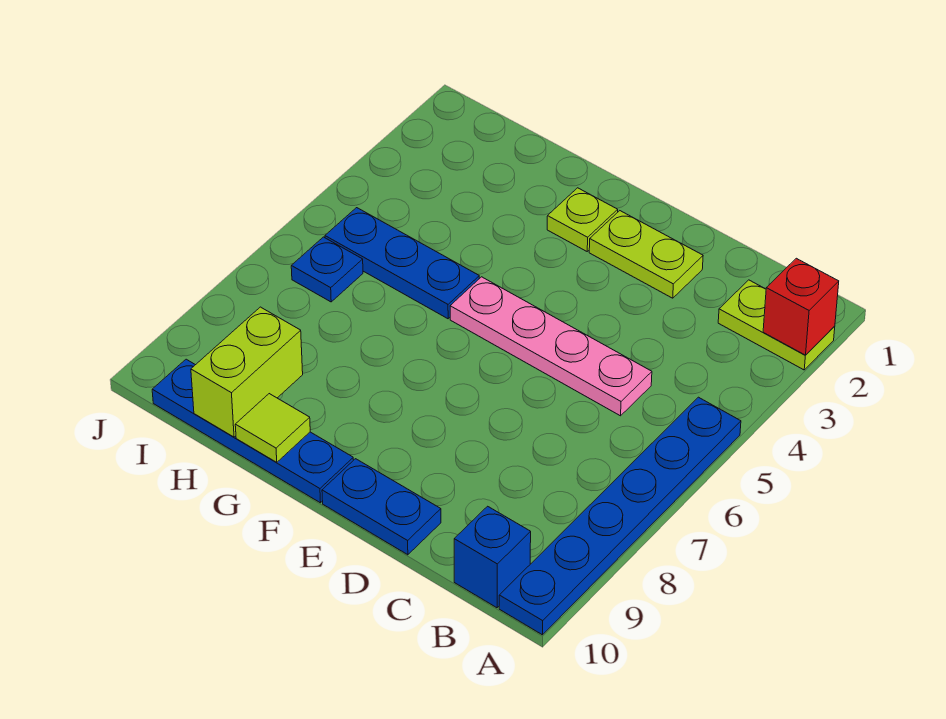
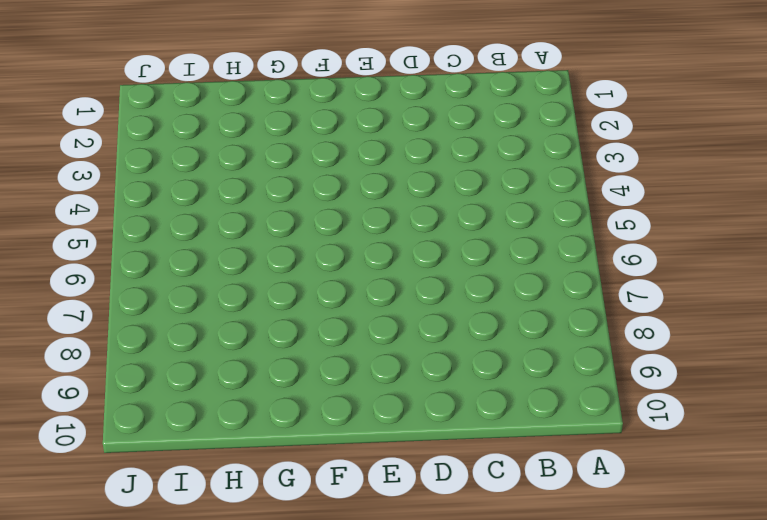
none -> lime 1x2 plate [718,280,835,370]
none -> blue 1x6 plate [499,397,741,635]
none -> blue 1x1 brick [454,506,531,608]

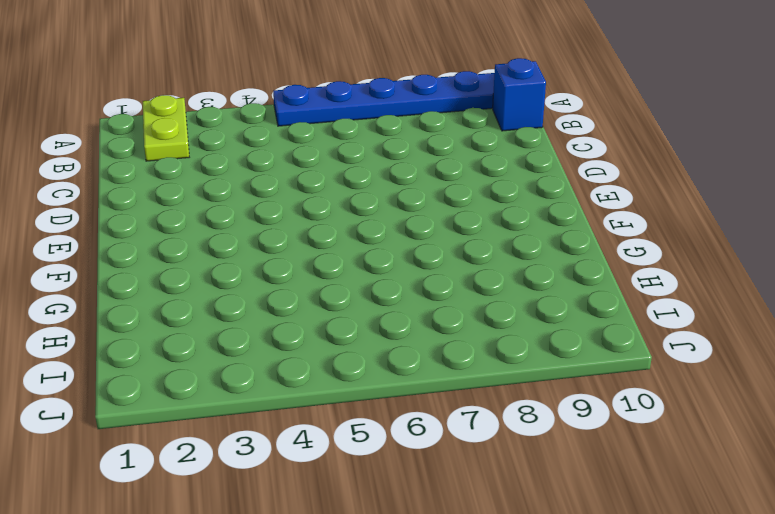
none -> pink 1x4 plate [450,277,652,416]
none -> lime 1x2 plate [589,211,703,298]
none -> blue 1x2 plate [322,459,441,555]

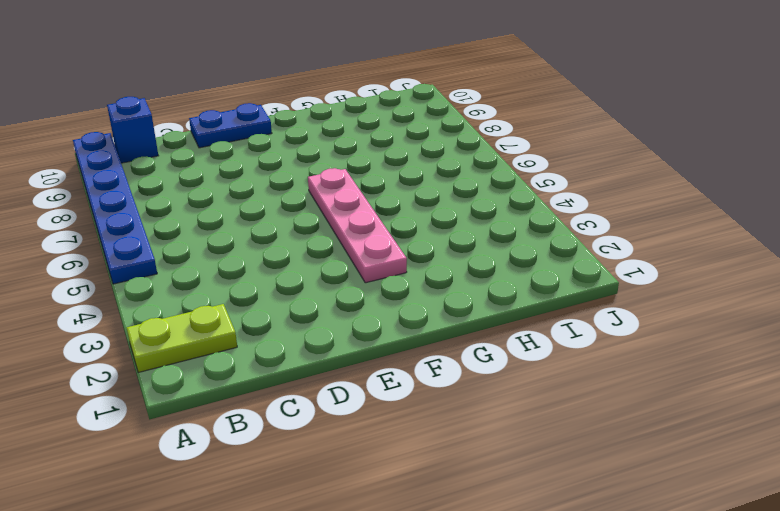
pink 1x4 plate [308,168,407,283] -> pink 1x4 plate turned to [450,277,652,416]
none -> lime 1x2 plate [589,211,703,298]
none -> lime 1x1 plate [547,188,618,251]
none -> blue 1x4 plate [152,359,353,503]

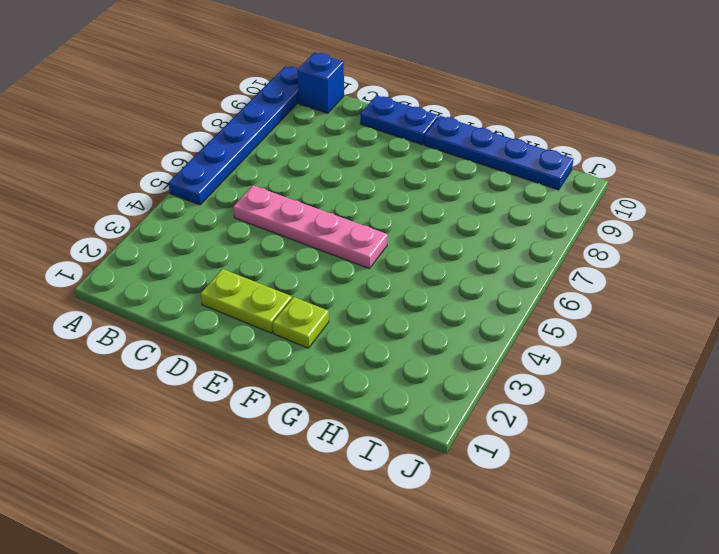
none -> lime 1x2 plate [718,280,835,370]
none -> blue 1x3 plate [325,208,479,319]
none -> blue 1x1 plate [291,237,363,302]

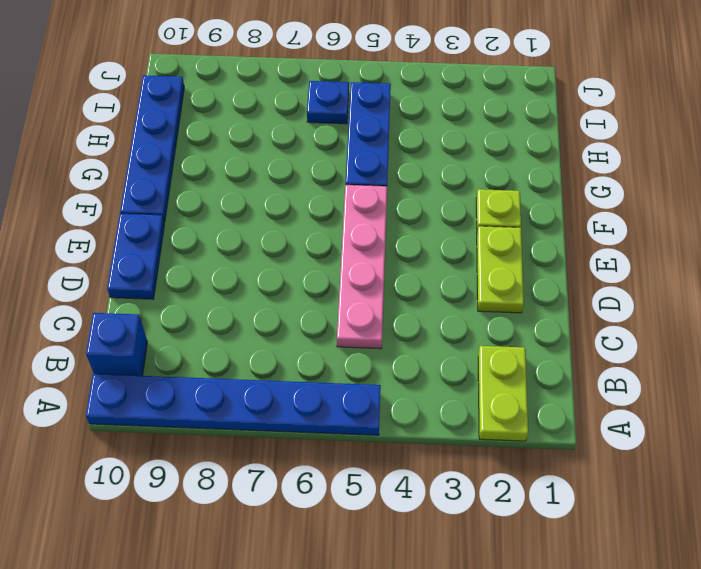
none -> red 1x1 brick [763,258,839,355]
none -> lime 1x1 tile [235,394,310,462]
none -> lime 1x2 brick [191,307,303,437]

